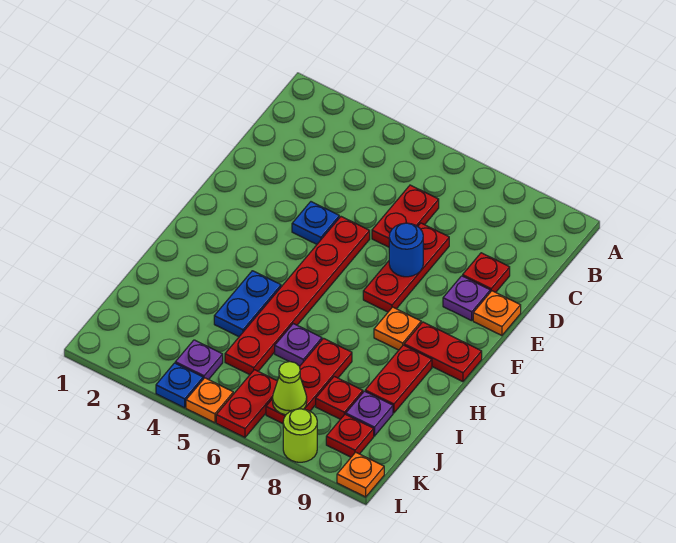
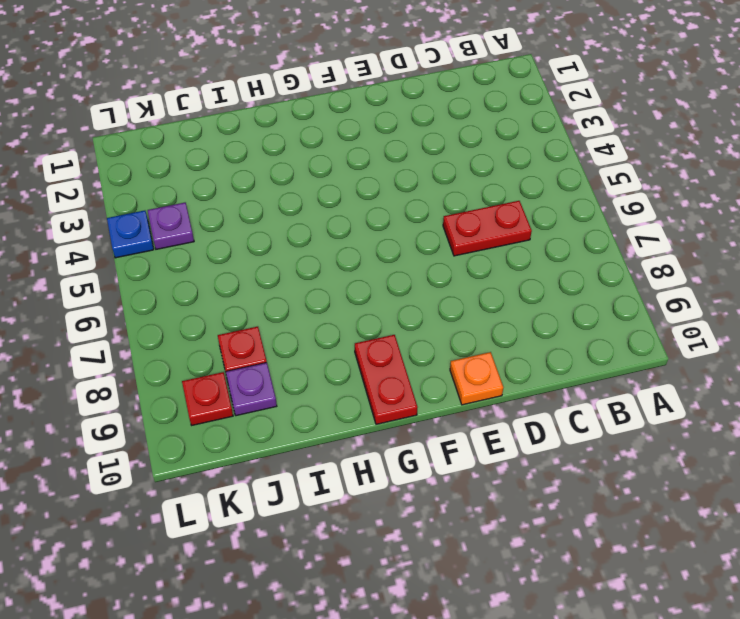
none -> red 1x3 plate [363,223,449,312]
none -> red 1x1 plate [463,253,510,292]
none -> blue 1x1 plate [292,202,339,244]

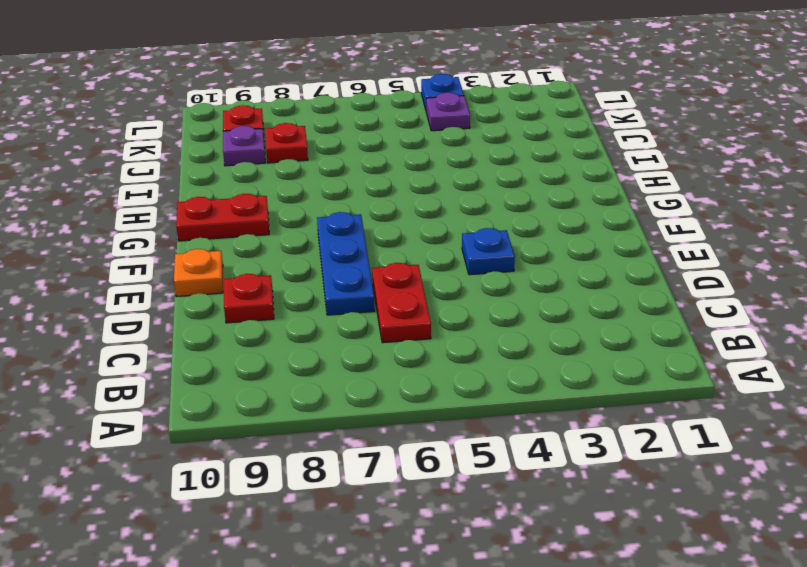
blue 1x3 plate [317,212,375,315] -> red 1x3 plate [363,223,449,312]
none -> red 1x6 plate [225,217,370,375]
none -> purple 1x1 plate [443,276,490,321]
none -> orange 1x1 plate [374,307,421,350]

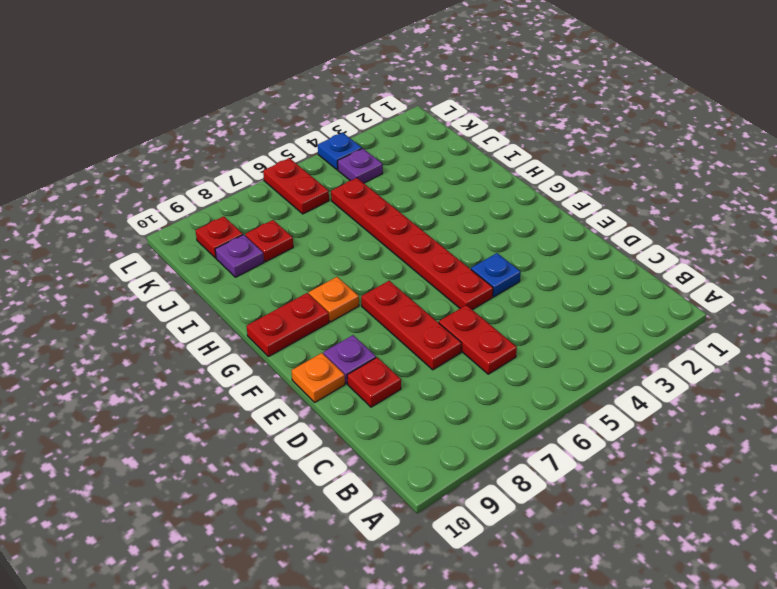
none -> blue 1x2 plate [214,271,281,337]
none -> red 1x2 plate [365,345,432,413]
none -> purple 1x1 plate [275,324,322,367]

